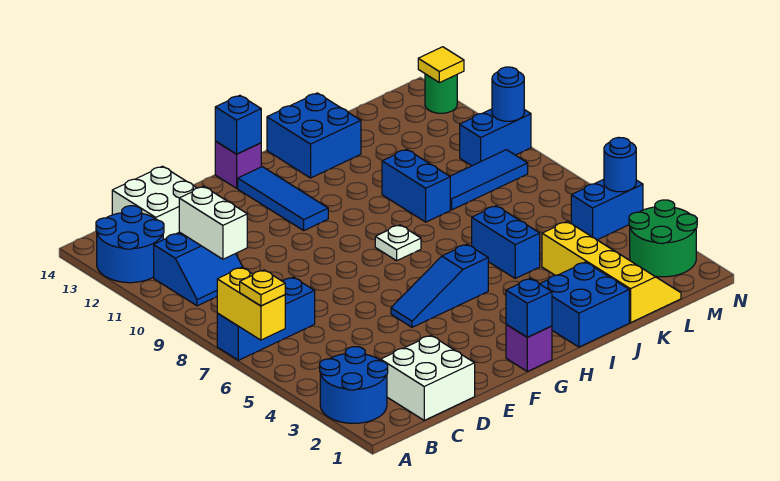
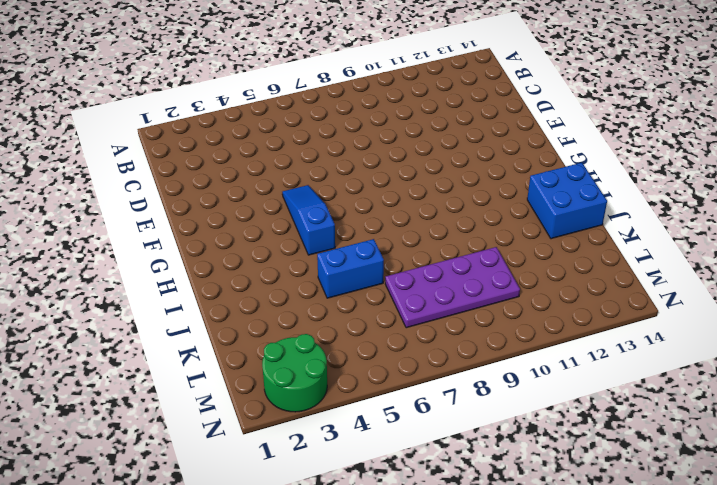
purple 2x4 plate [385,247,520,328] -> blue 1x3 tile [450,150,528,210]
none -> blue 2x2 round brick [320,347,388,423]
none -> blue 1x3 brick [217,277,315,360]
none -> blue 2x2 round brick [96,206,164,283]

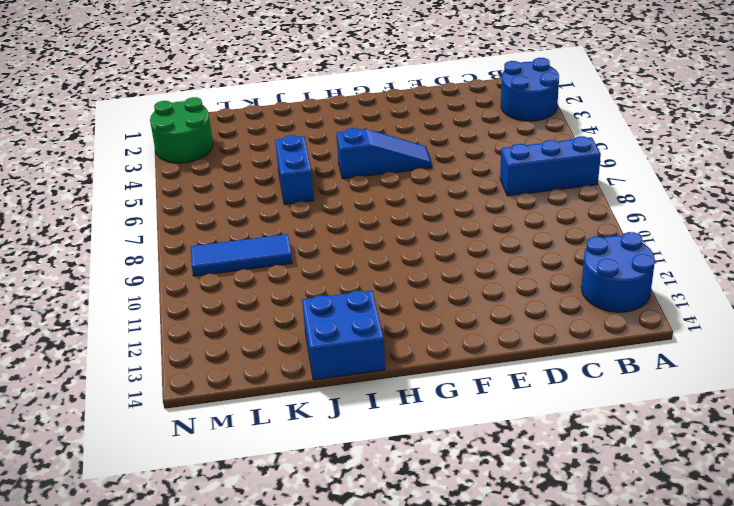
none -> blue 2x2 slope [154,232,243,306]
none -> white 2x2 brick [381,335,475,420]
none -> white 2x2 brick [112,166,196,240]

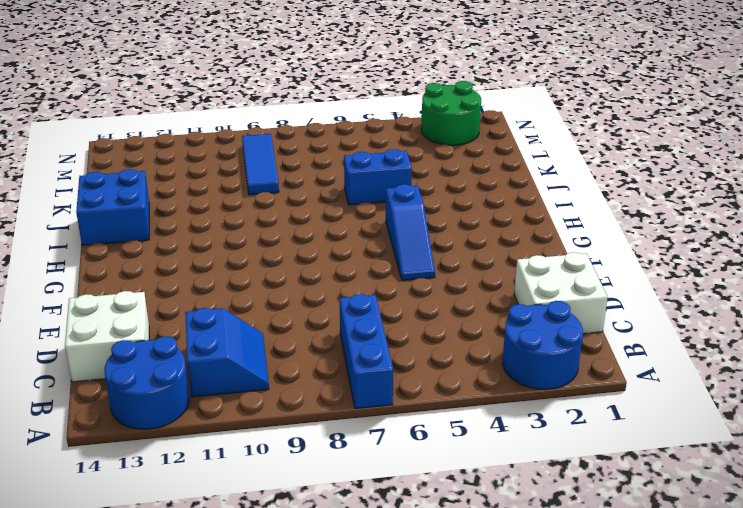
none -> purple 1x1 brick [506,324,552,371]
none -> blue 1x3 tile [238,167,328,230]
none -> purple 1x1 brick [215,141,261,188]

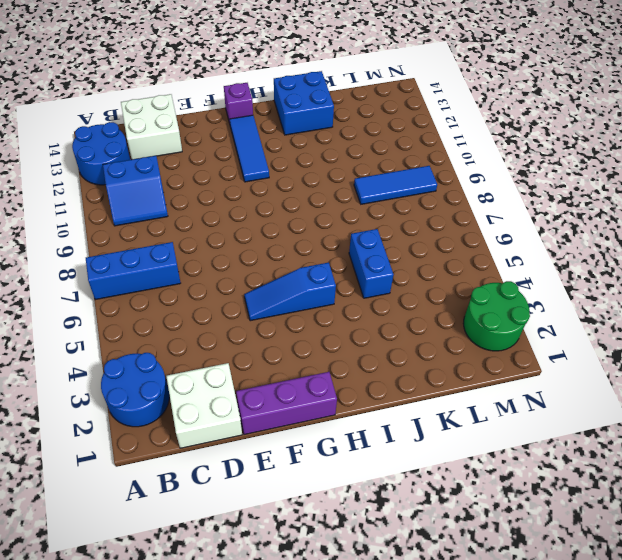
purple 1x3 brick [236,372,337,435] -> purple 1x1 brick [506,324,552,371]
none -> white 1x1 plate [375,225,421,261]
none -> blue 2x2 brick [540,262,629,347]
none -> blue 1x2 brick [382,149,450,222]

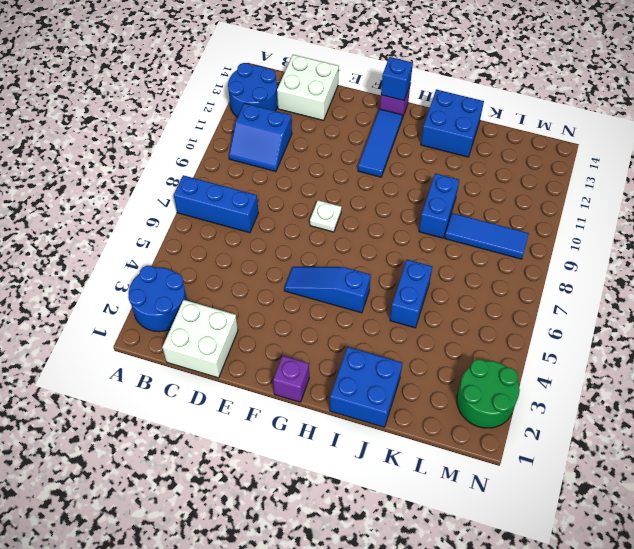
white 1x1 plate [310,200,342,232] -> white 1x1 plate moved to [375,225,421,261]
none -> yellow 2x4 slope [542,221,681,323]
none -> blue 1x2 brick [571,179,643,240]
none -> blue 1x2 brick [460,109,531,166]

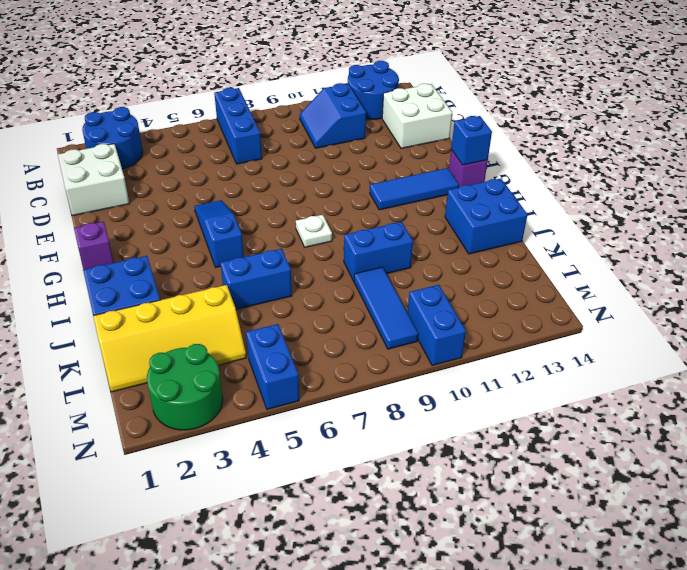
none -> green 1x1 round brick [425,74,457,113]
none -> yellow 1x2 brick [217,267,285,340]
none -> white 1x2 brick [179,187,247,259]

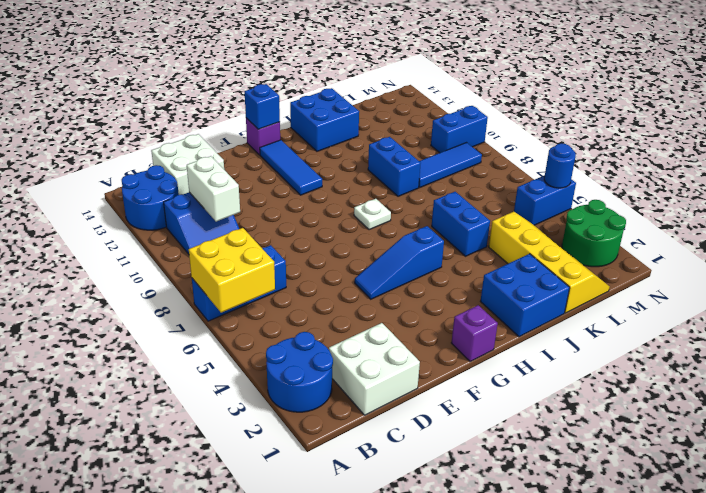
yellow 2x2 brick [189,228,275,313] -> yellow 1x2 brick [217,267,285,340]
none -> green 1x1 round brick [425,74,457,113]
none -> blue 1x1 brick [506,279,552,337]
none -> blue 1x1 round brick [492,67,524,121]

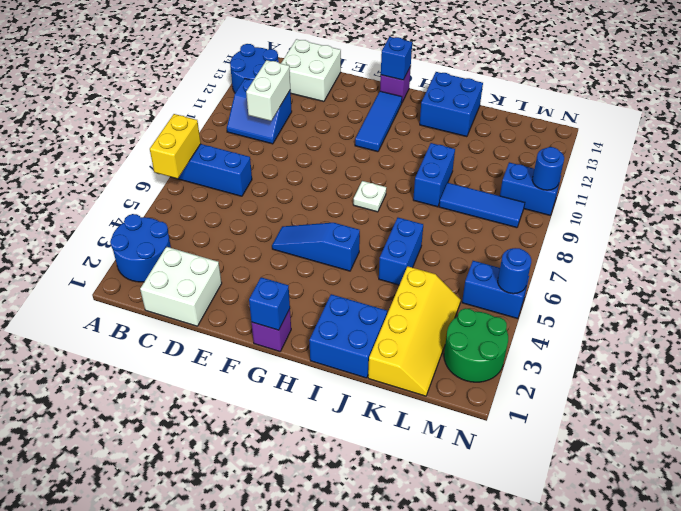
none -> green 1x1 round brick [425,74,457,113]
none -> yellow 1x1 tile [418,47,464,83]
none -> yellow 1x1 plate [240,270,285,306]

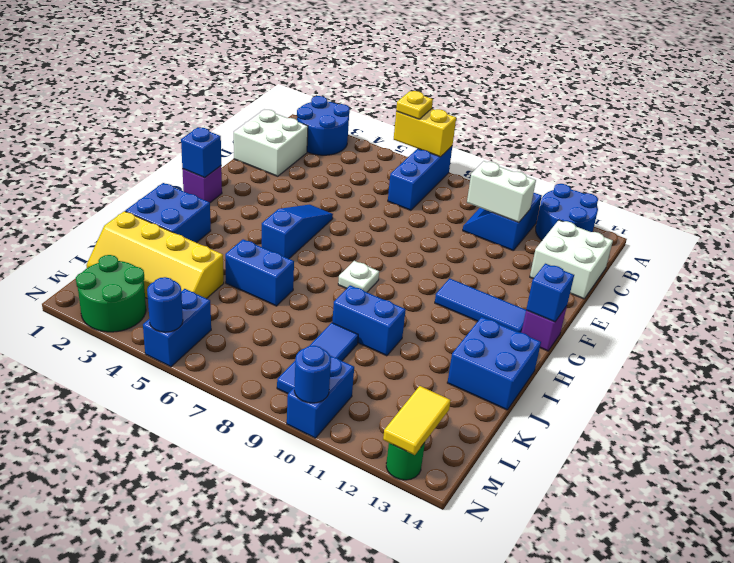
yellow 1x2 tile [383,386,451,455] -> yellow 1x1 tile [418,47,464,83]

